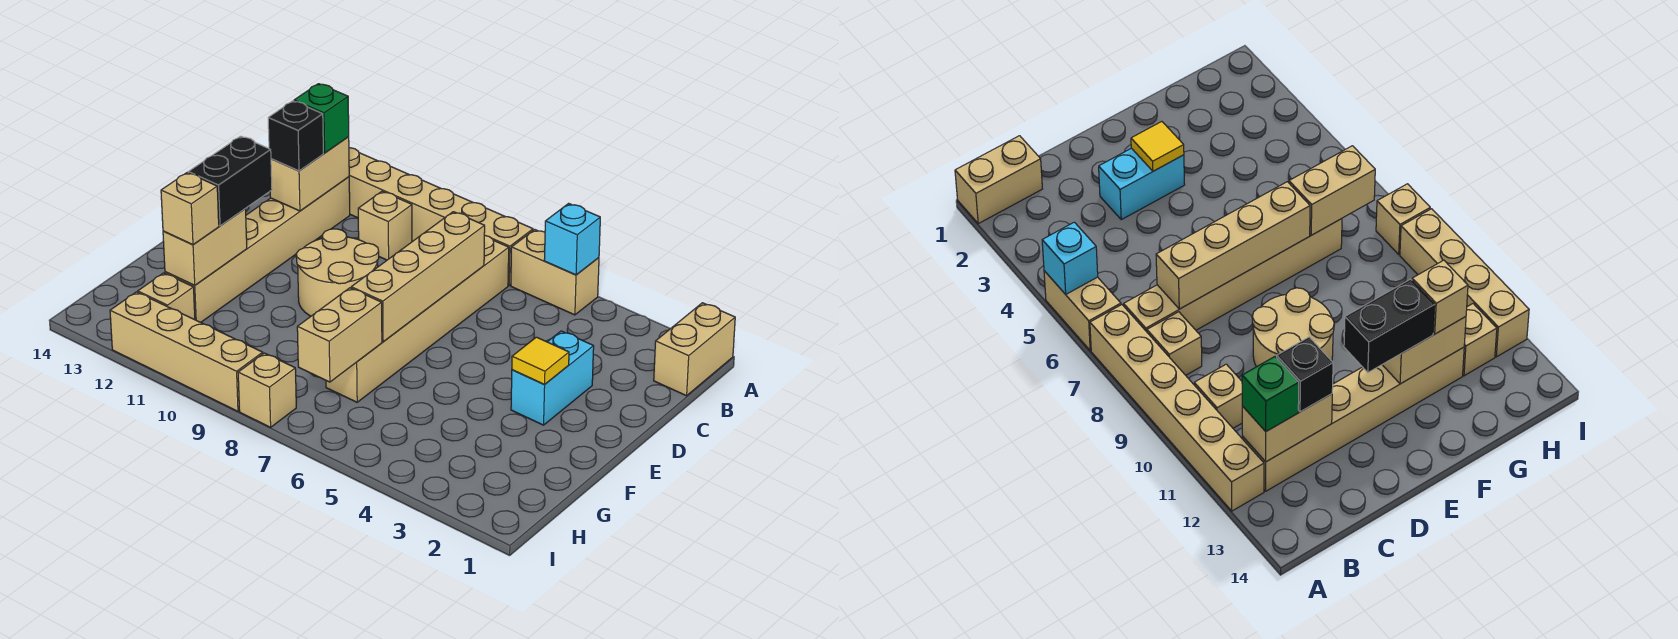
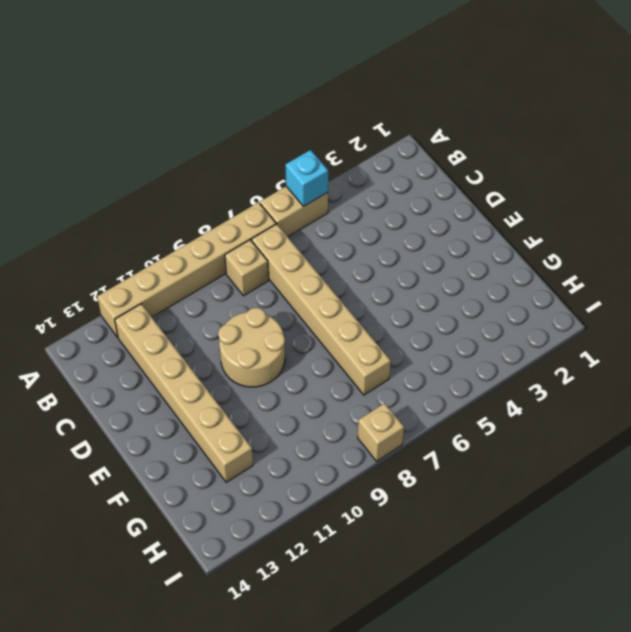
none -> tan 1x2 brick [654,303,735,396]
none -> tan 1x1 brick [358,191,412,260]
none -> cyan 1x2 brick [511,331,594,425]

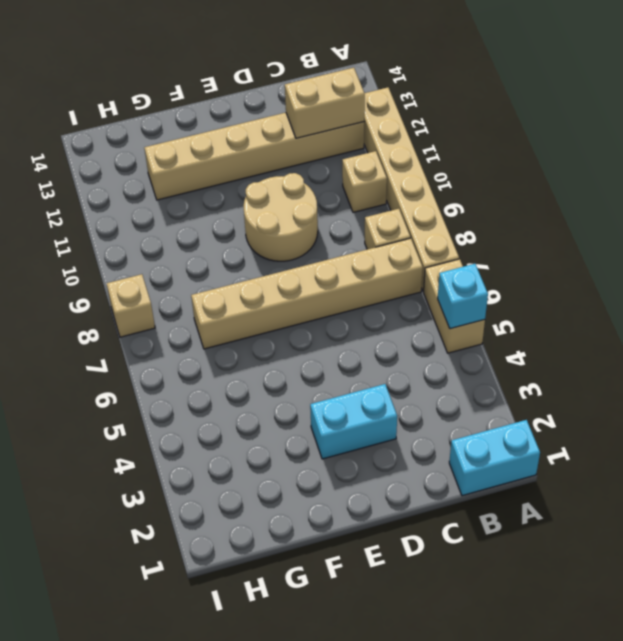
cyan 1x2 brick [449,420,540,496] -> tan 1x2 brick [654,303,735,396]
none -> tan 1x1 brick [138,273,195,320]
none -> tan 1x4 brick [110,292,263,411]
none -> tan 1x4 brick [351,212,485,342]

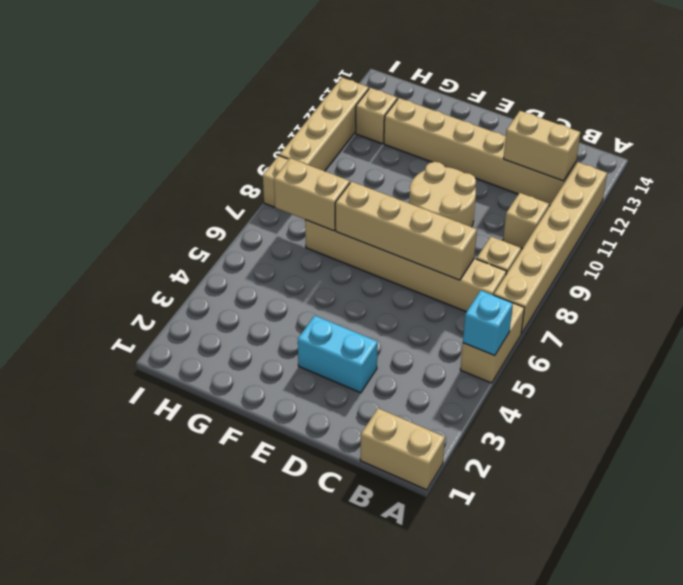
none -> yellow 1x1 tile [512,337,569,384]
none -> tan 1x2 brick [163,209,247,285]
none -> green 1x1 brick [294,84,349,153]

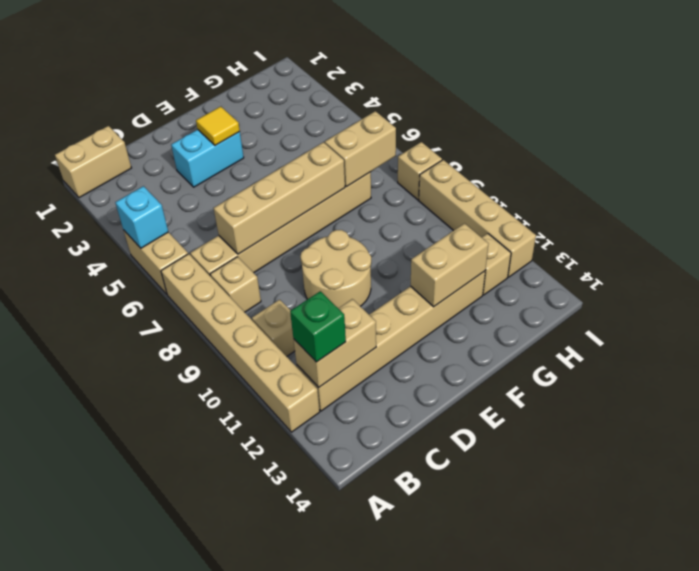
none -> black 1x1 brick [268,101,323,171]
none -> black 1x2 brick [188,136,272,226]
none -> tan 1x1 brick [161,173,219,245]

